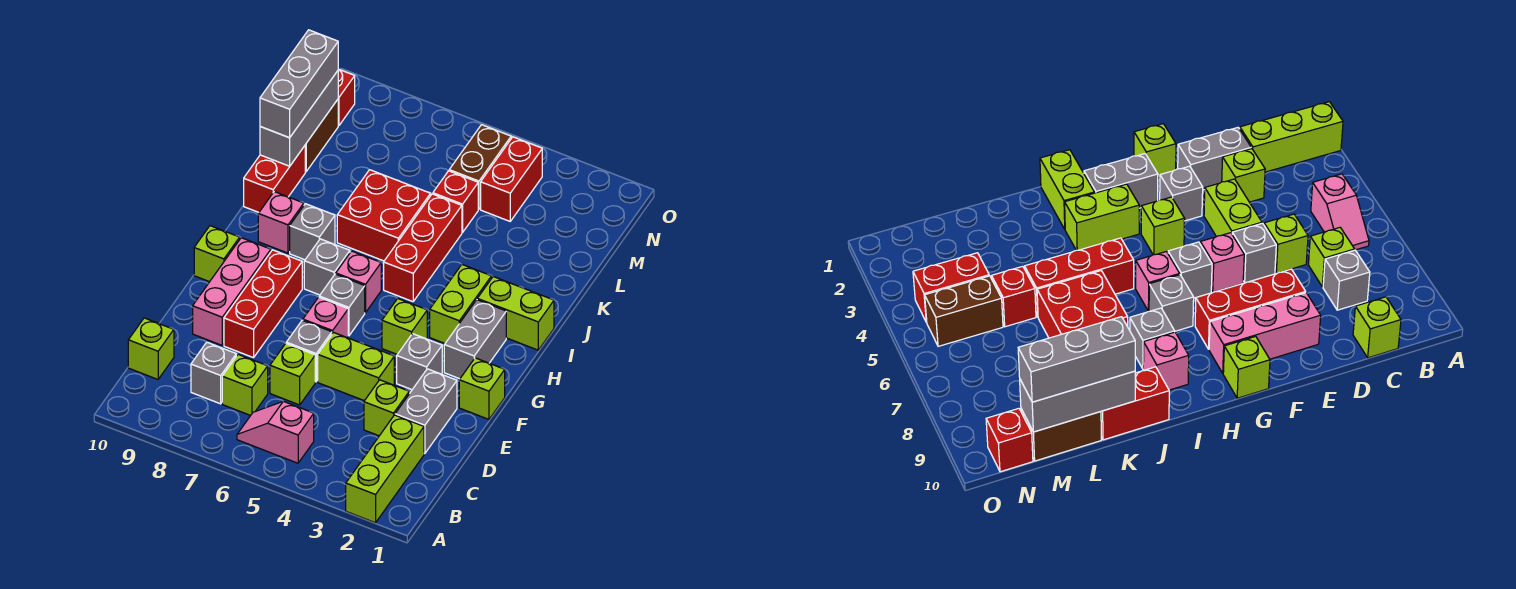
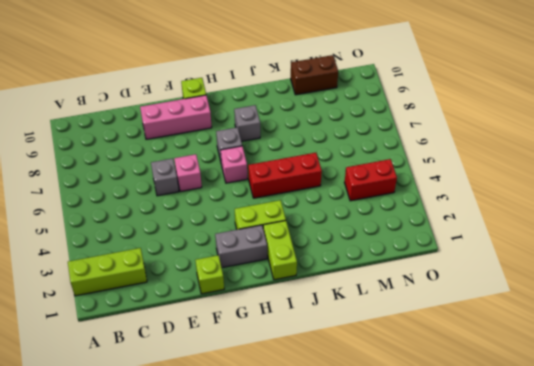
none -> pink 1x2 slope [237,401,314,463]
none -> lime 1x1 brick [222,354,268,416]
none -> grey 1x1 brick [191,342,236,404]
none -> lime 1x1 brick [128,318,174,379]

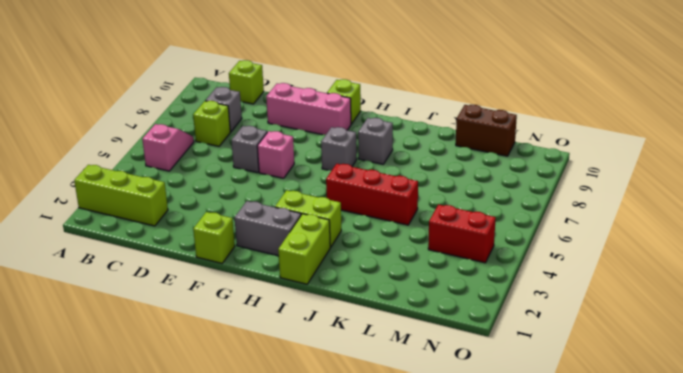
none -> grey 1x2 brick [395,369,457,454]
none -> lime 1x1 brick [364,380,409,436]
none -> lime 1x1 brick [270,344,315,405]
none -> lime 1x2 brick [318,333,394,401]

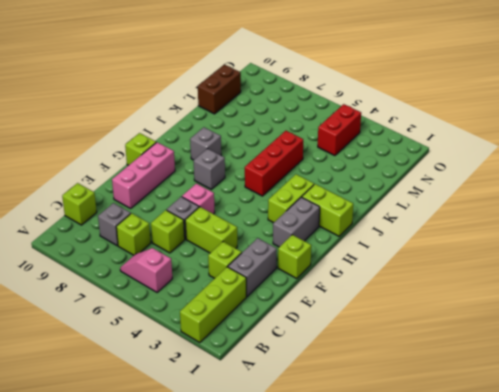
none -> red 1x3 brick [224,250,302,358]
none -> grey 1x1 brick [397,334,442,390]
none -> lime 1x1 brick [382,298,427,354]
none -> grey 1x1 brick [319,274,365,336]

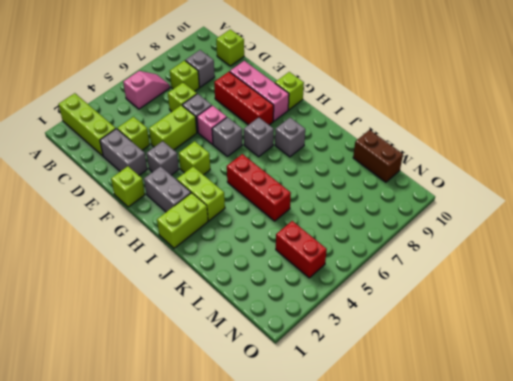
none -> pink 1x1 brick [336,251,381,313]
none -> pink 1x1 brick [258,192,304,253]
none -> red 2x2 brick [337,170,431,261]
none -> red 1x2 brick [244,146,305,212]

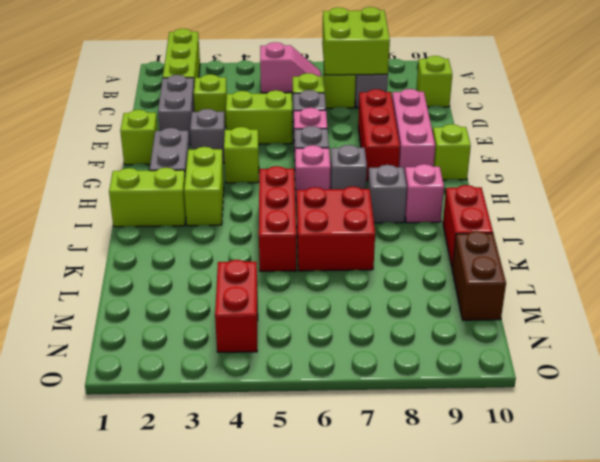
lime 2x2 brick [322,7,390,75] -> none
none -> red 1x1 brick [433,171,478,232]
none -> brown 1x2 brick [449,125,511,209]
none -> red 1x1 brick [338,69,355,126]
none -> grey 1x3 brick [260,71,338,166]

